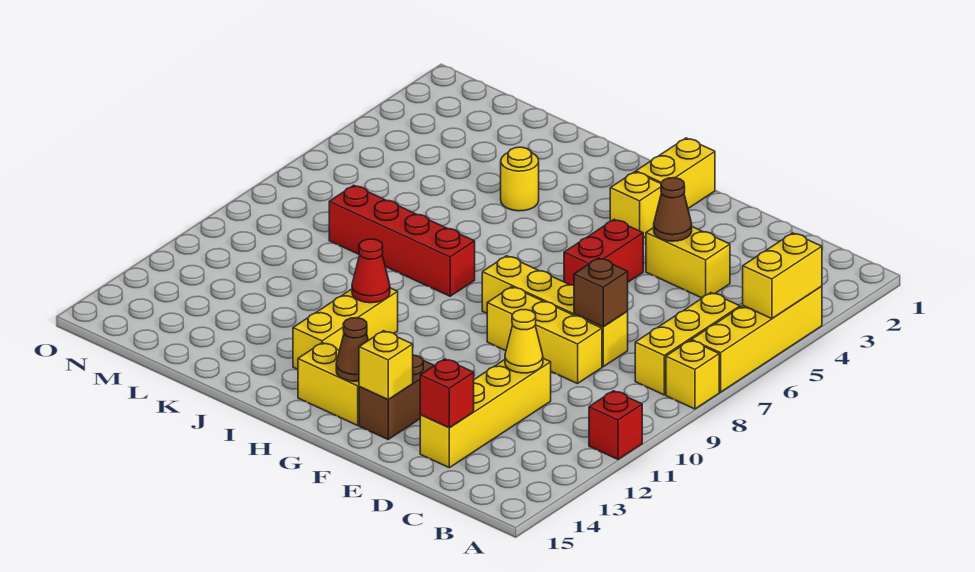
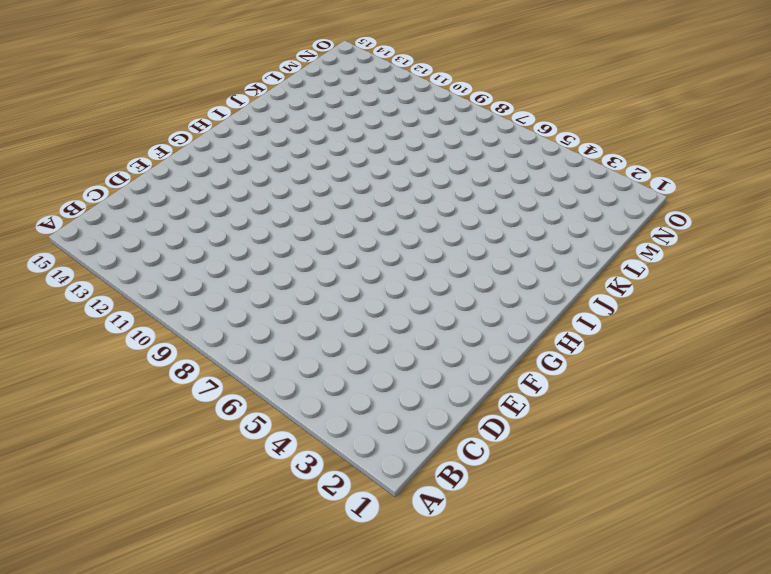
none -> yellow 1x4 brick [691,286,822,392]
none -> yellow 1x1 brick [666,340,719,409]
none -> red 1x1 brick [589,391,642,459]

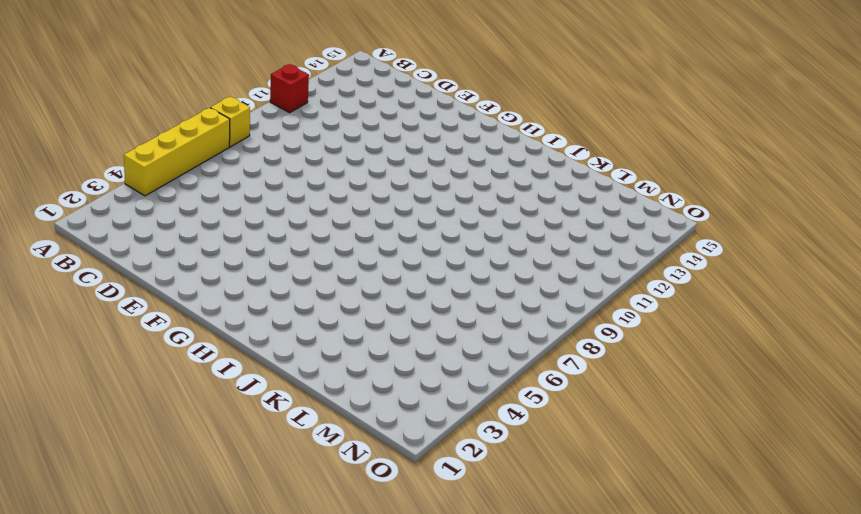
none -> yellow 1x3 brick [635,293,740,395]
none -> yellow 1x2 brick [646,227,730,298]
none -> yellow 1x4 brick [482,256,628,367]

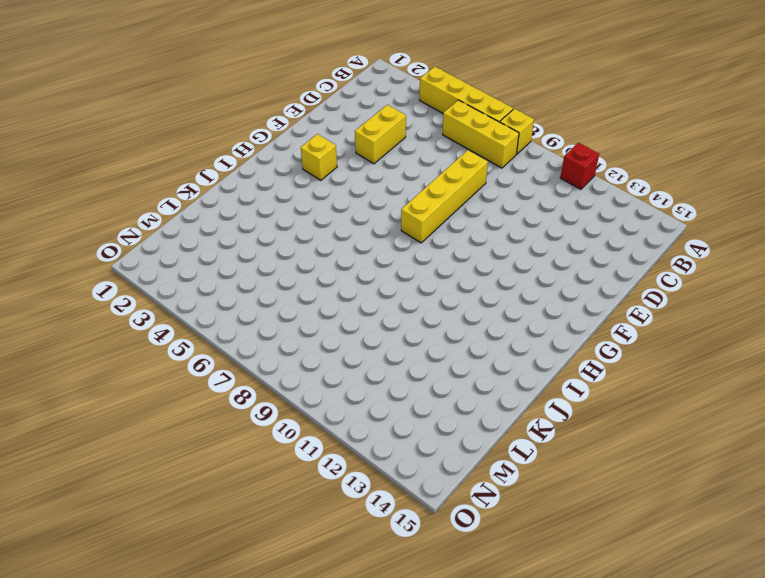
none -> yellow 1x3 brick [487,287,602,384]
none -> yellow 1x4 brick [420,358,551,468]
none -> red 1x2 brick [564,219,643,285]

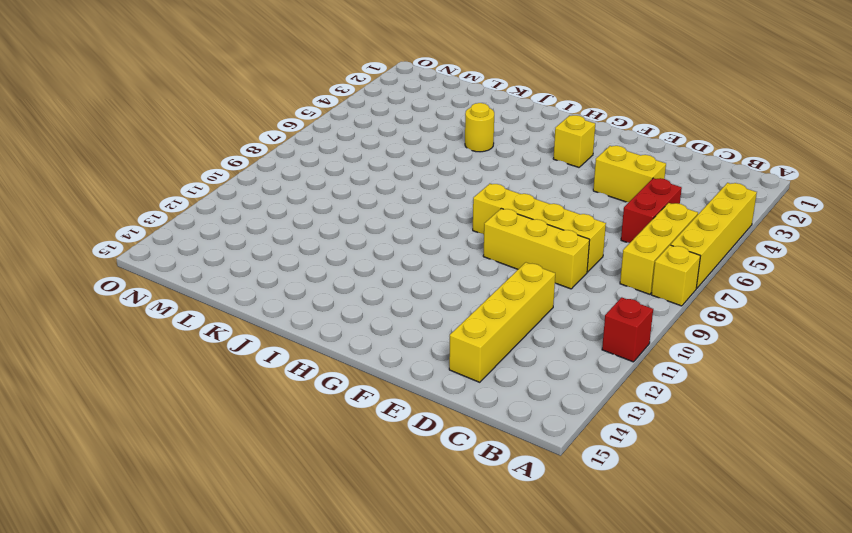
red 1x2 brick [621,178,682,243] -> red 1x2 brick moved to [564,219,643,285]
none -> brown 1x2 brick [359,355,434,439]
none -> yellow 1x2 brick [636,138,715,208]
none -> yellow 1x2 brick [298,343,359,425]

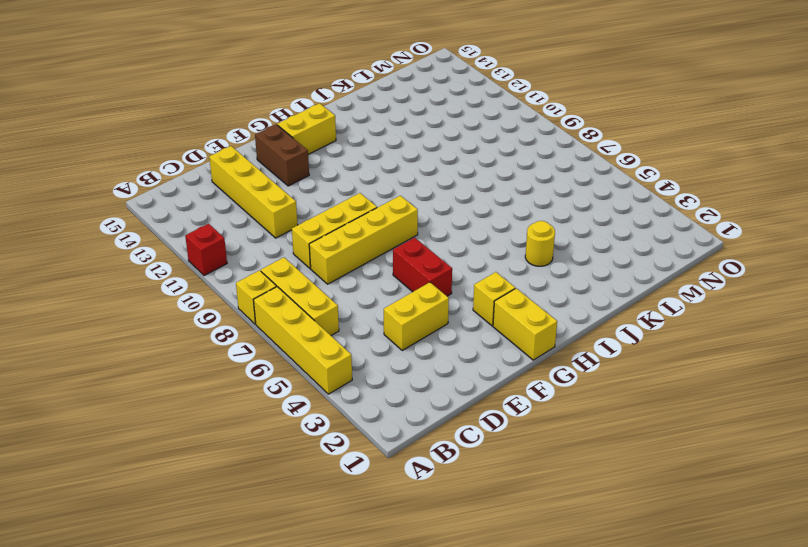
none -> red 1x4 brick [329,185,475,296]
none -> yellow 1x3 brick [293,288,398,369]
none -> yellow 1x2 brick [743,233,822,319]

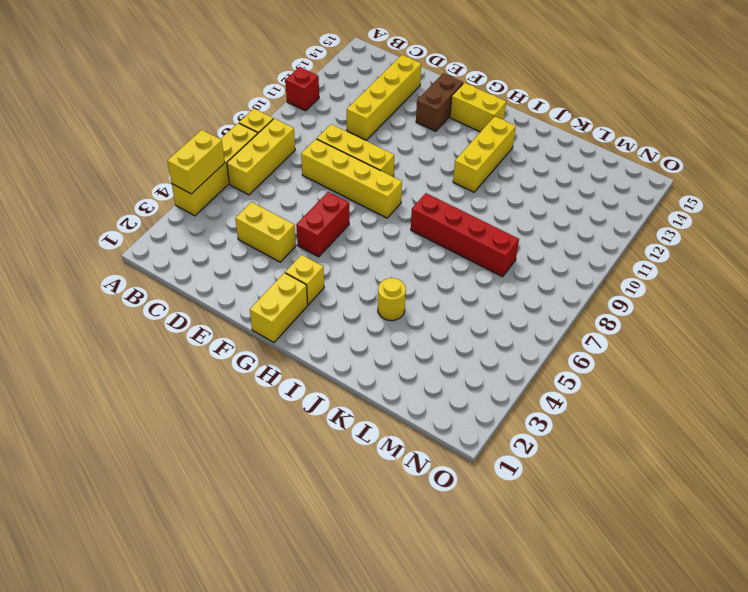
none -> brown 1x1 brick [574,258,628,327]
none -> yellow 1x1 cone [505,310,543,373]
none -> red 1x1 brick [420,359,474,428]

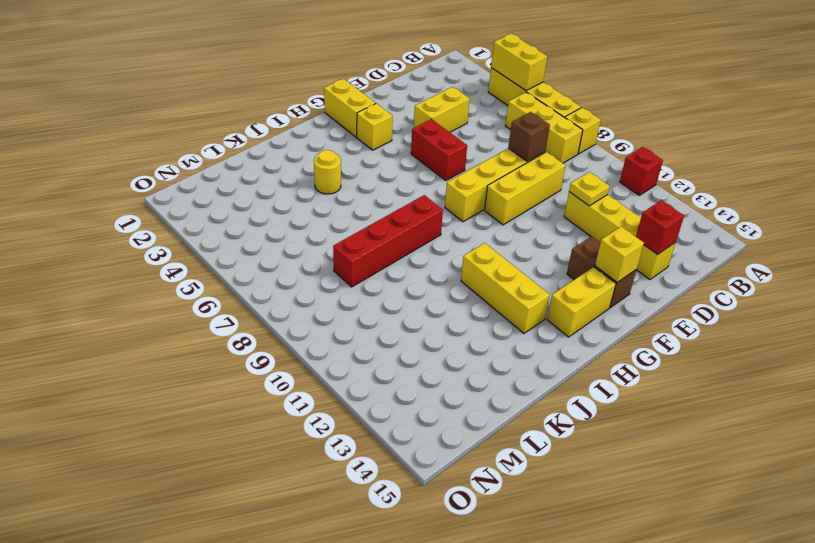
yellow 1x1 plate [569,172,610,206] -> yellow 1x1 cone [505,310,543,373]
none -> brown 1x1 cone [654,178,692,241]
none -> brown 1x1 cone [336,318,368,381]
none -> red 1x1 cone [352,239,390,303]

